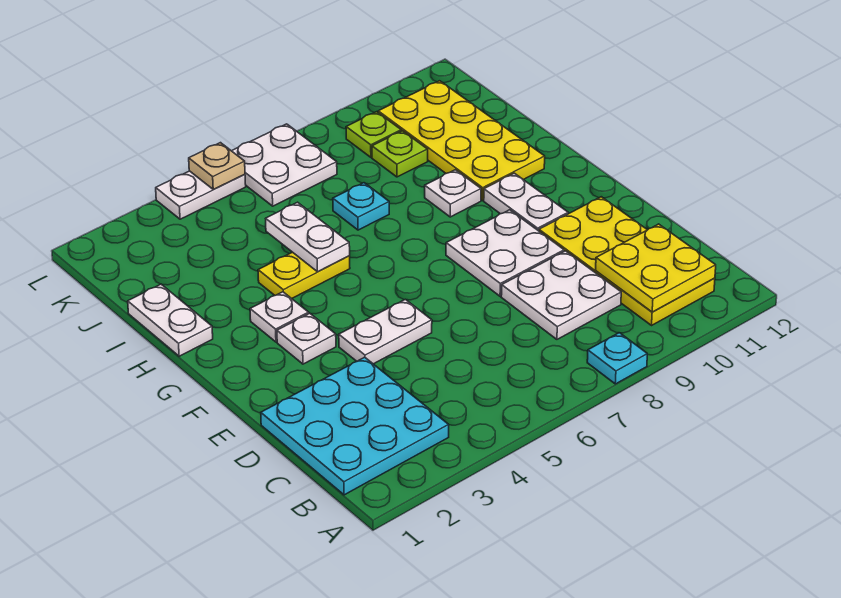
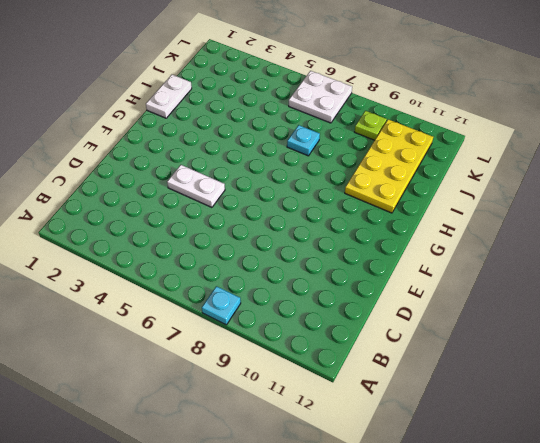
none -> cyan 3x3 plate [261,357,449,495]
none -> yellow 2x4 plate [539,197,715,325]
none -> white 2x2 plate [501,251,621,339]

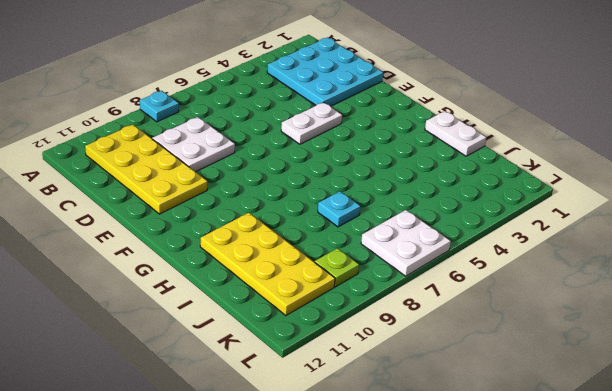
none -> white 2x2 plate [446,210,564,296]
none -> white 1x1 plate [277,313,336,364]
none -> white 1x2 plate [484,173,568,231]

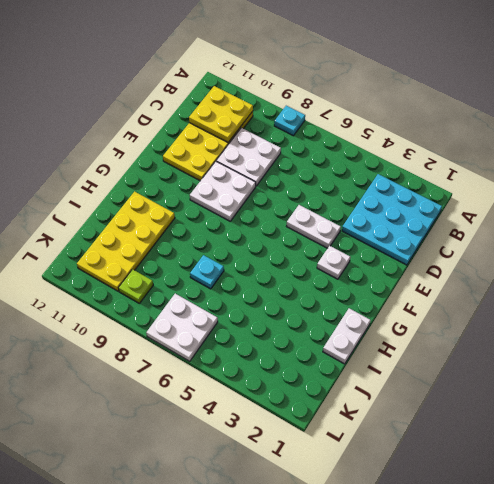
none -> white 1x2 plate [484,173,568,231]
none -> white 1x1 plate [250,292,309,342]
none -> yellow 1x2 plate [258,252,350,299]

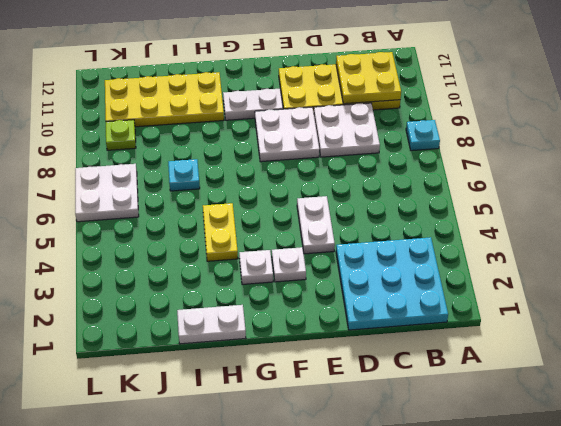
none -> white 1x1 plate [425,170,481,217]
none -> lime 1x1 plate [372,131,428,177]
none -> white 1x2 plate [156,171,246,219]

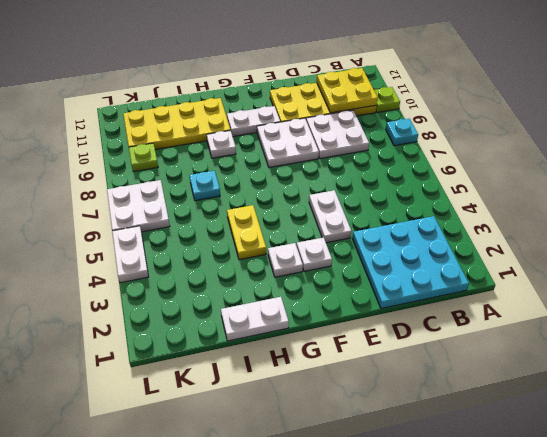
lime 1x1 plate [374,87,400,113] -> lime 1x1 plate moved to [372,131,428,177]
none -> white 1x2 plate [266,202,350,272]
none -> tan 1x1 plate [189,143,245,190]

